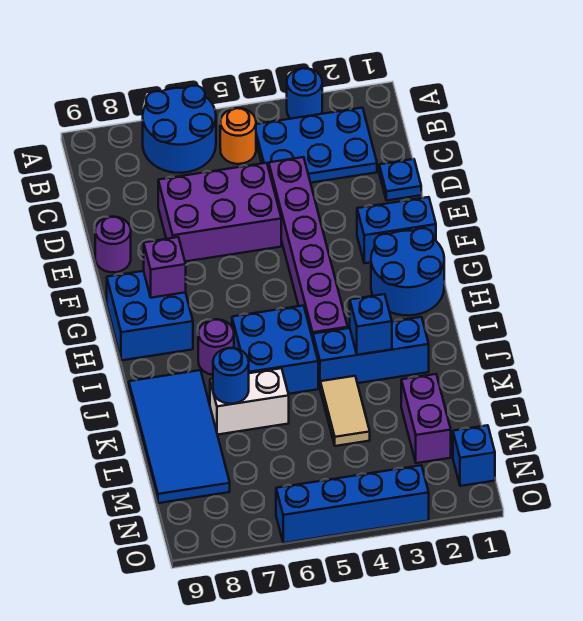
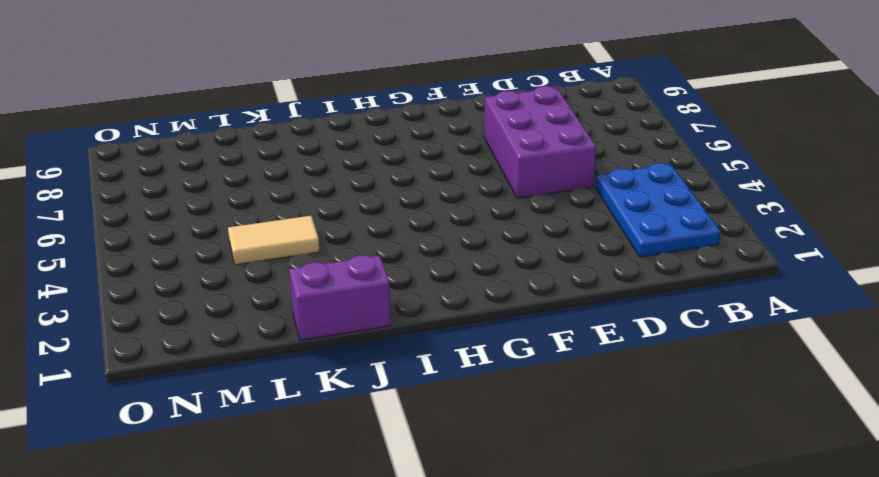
purple 1x2 brick [289,255,391,340] -> purple 1x2 brick moved to [401,374,451,463]
none -> blue 1x1 round brick [287,68,322,119]
none -> blue 2x2 round brick [143,86,216,173]
none -> orange 1x1 round brick [220,108,256,164]

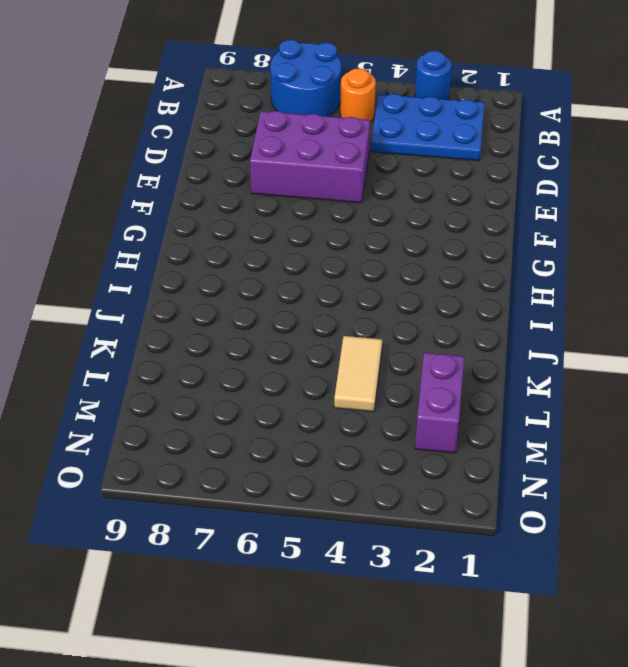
none -> blue 1x1 plate [379,159,421,201]
none -> purple 1x6 brick [269,157,348,339]
none -> purple 1x1 round brick [95,217,131,272]

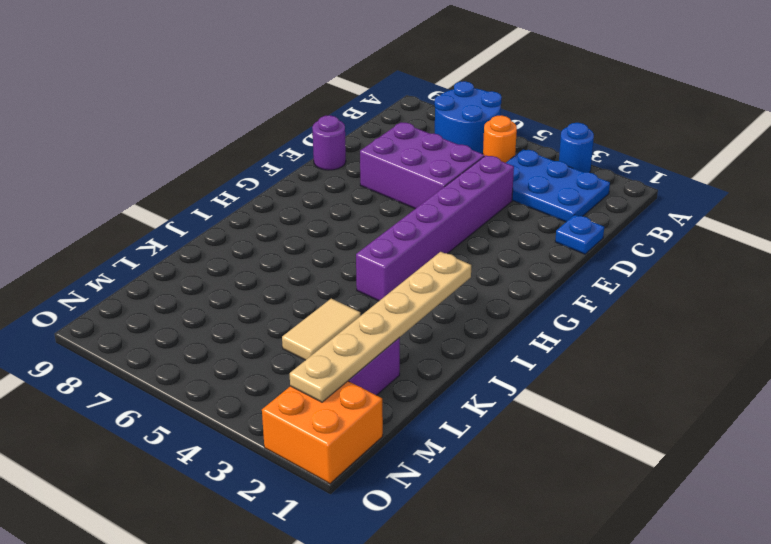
tan 1x6 plate [290,252,471,402] -> none
orange 2x2 brick [262,381,383,484] -> blue 1x1 brick [453,425,495,486]
none -> blue 1x2 brick [357,197,436,263]
none -> blue 2x2 round brick [371,228,444,316]
none -> blue 2x2 brick [107,271,193,360]

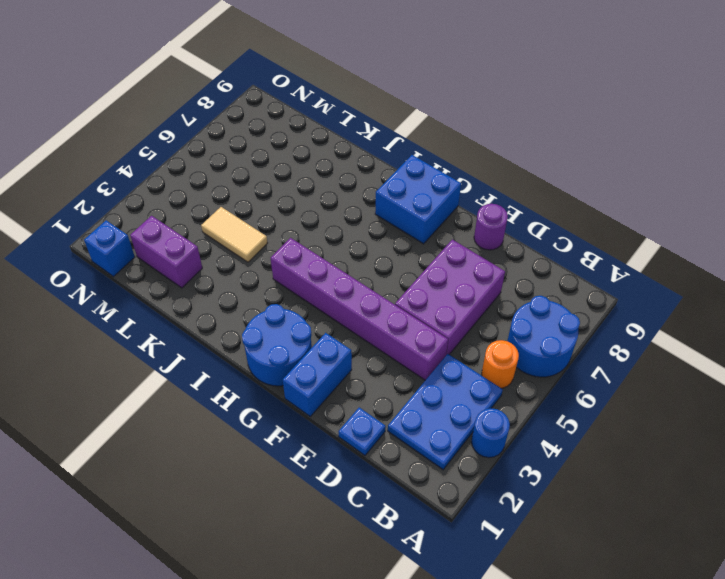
none -> blue 2x2 brick [232,305,318,394]
none -> purple 1x1 round brick [198,319,234,375]
none -> blue 1x3 brick [313,317,429,387]

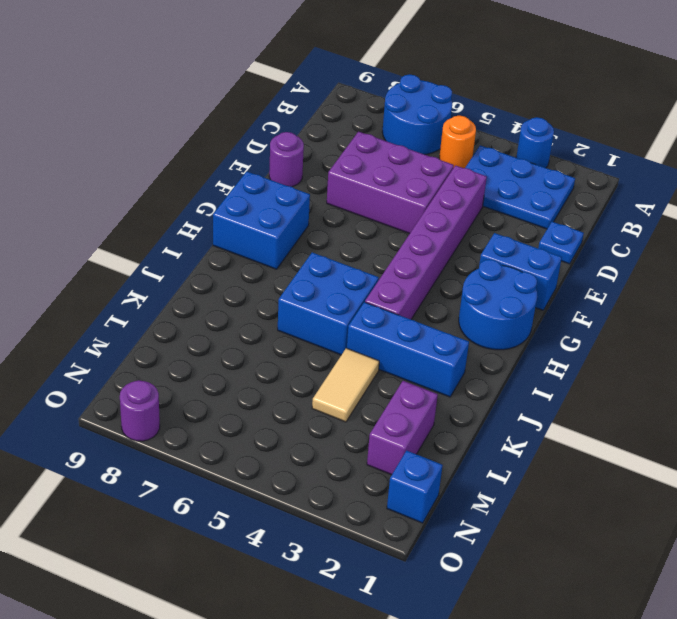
purple 1x1 round brick [120,380,160,441] -> purple 1x1 round brick moved to [198,319,234,375]
none -> blue 2x4 tile [129,370,230,503]
none -> white 1x2 brick [210,368,289,435]
none -> blue 1x4 brick [276,465,429,543]

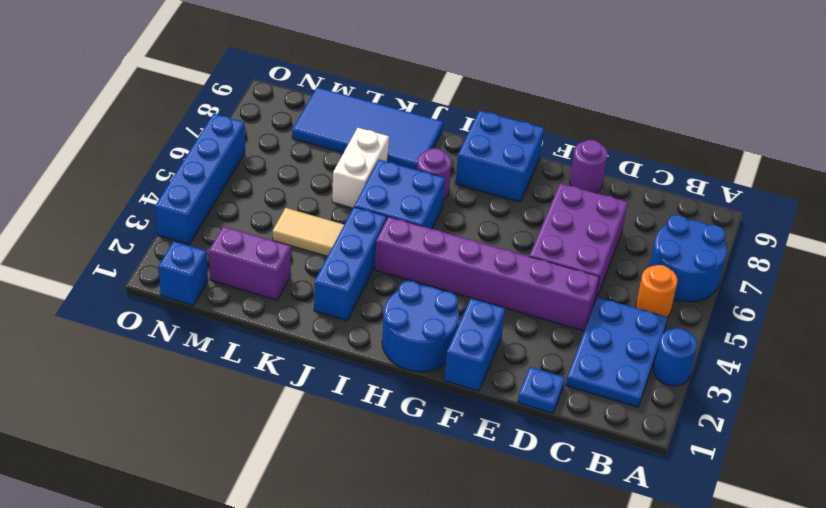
none -> purple 1x1 brick [144,237,186,298]
none -> blue 1x1 brick [350,294,392,355]
none -> blue 1x1 round brick [213,348,249,404]

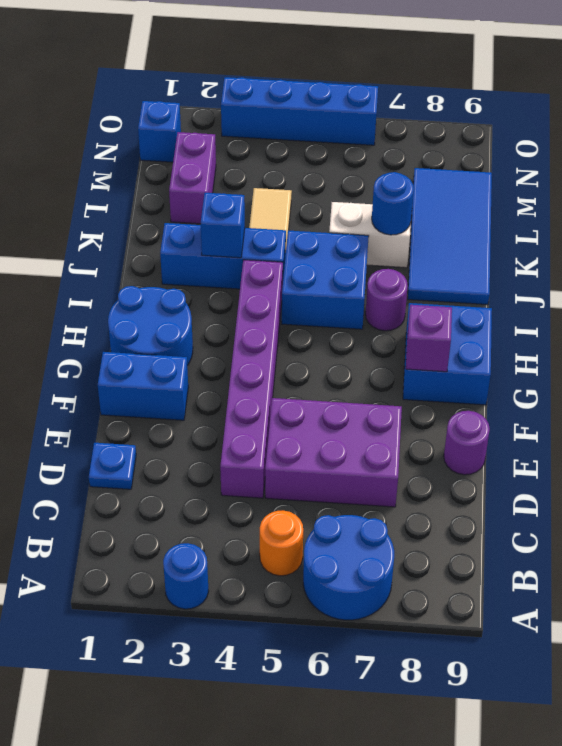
none -> blue 2x3 plate [256,108,377,183]

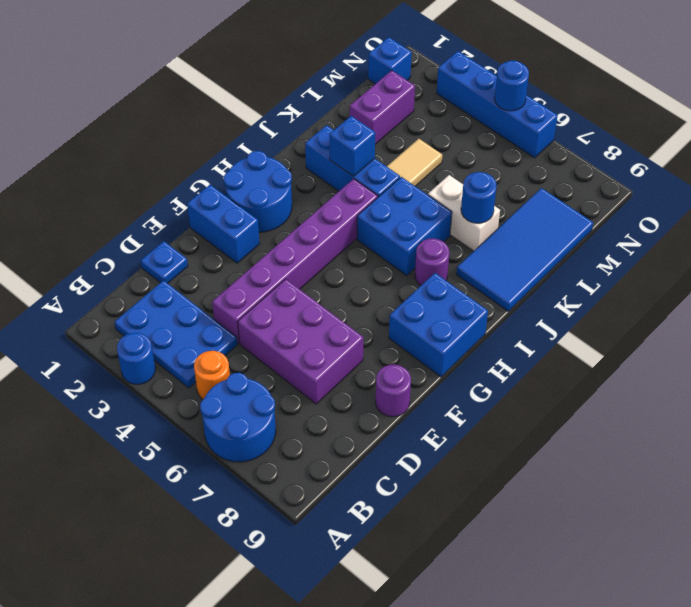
blue 1x1 round brick [495,61,529,111] -> none
none -> purple 1x1 brick [144,237,186,298]

